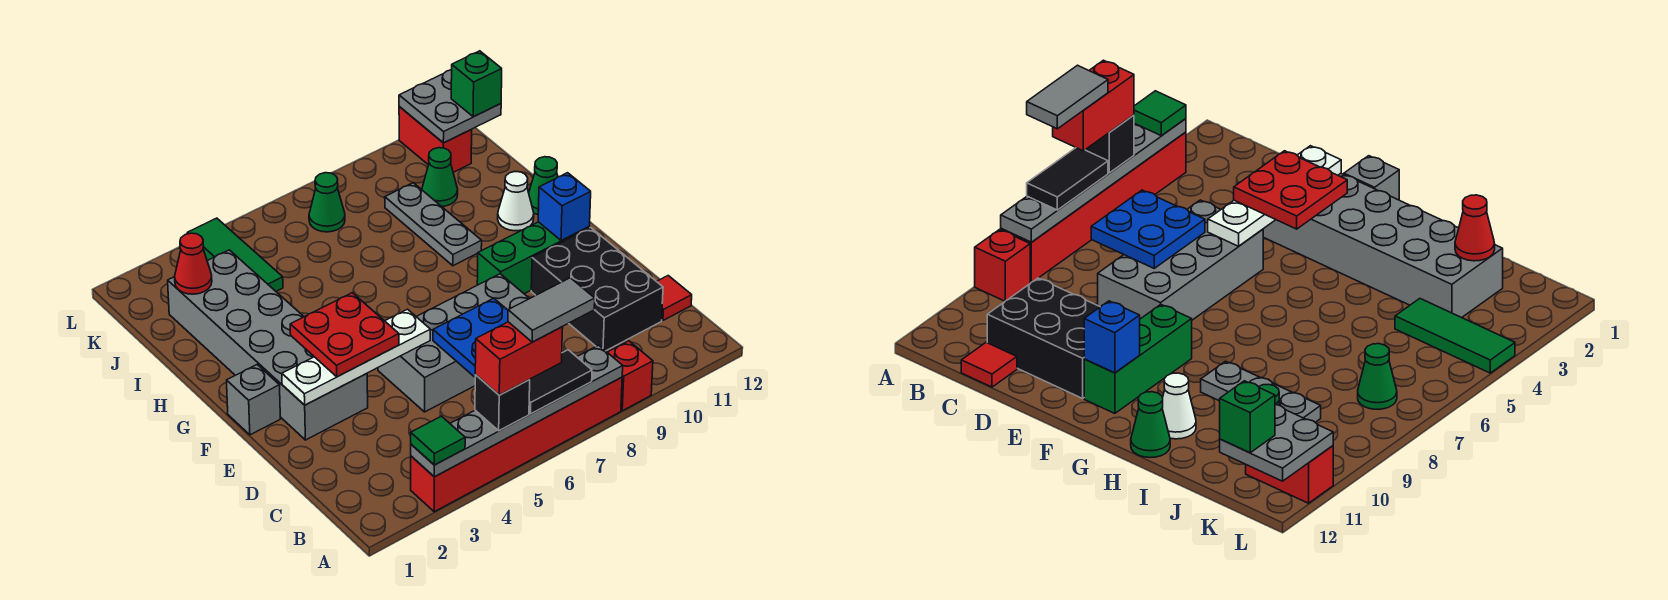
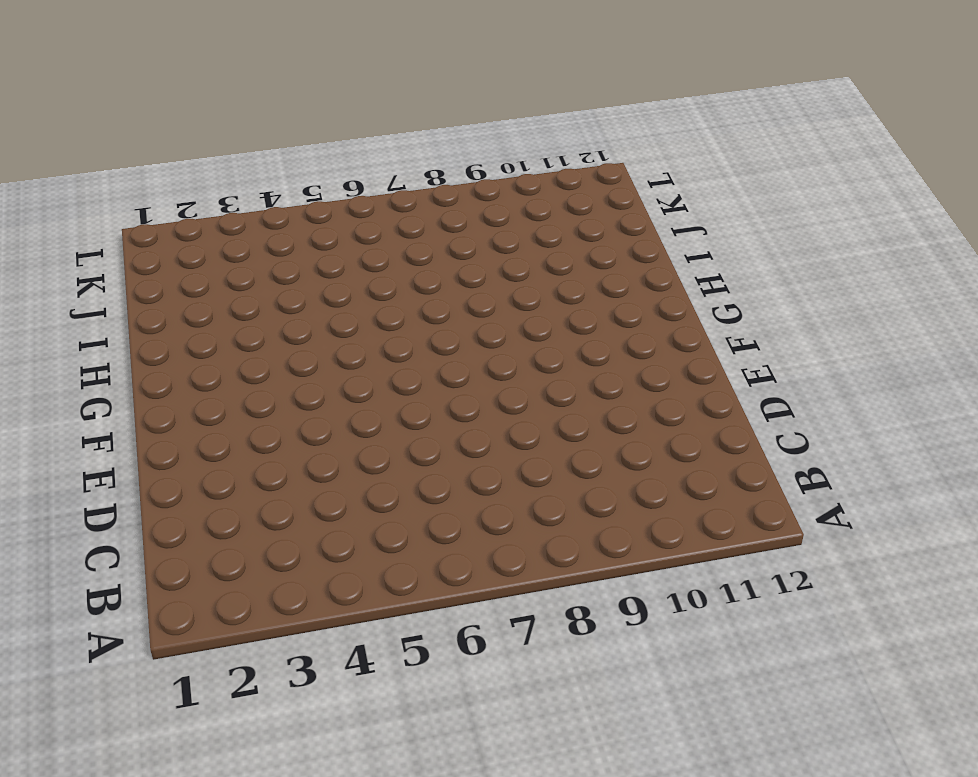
none -> red 1x6 brick [411,377,622,512]
none -> red 1x1 brick [607,341,653,411]
none -> black 2x3 brick [531,228,663,351]

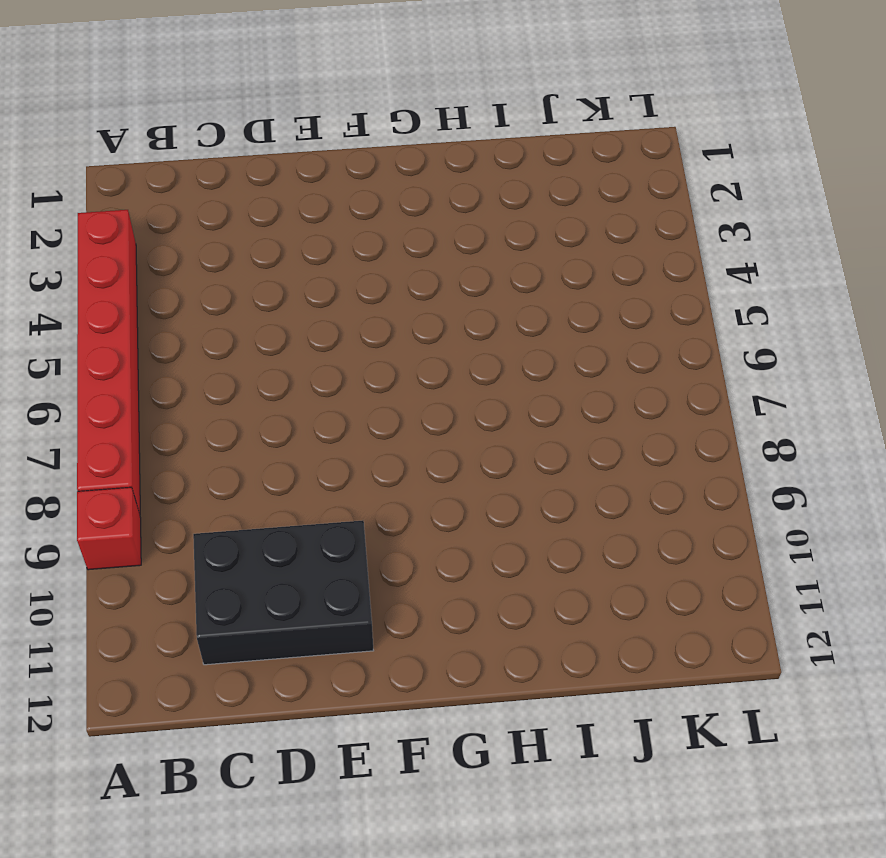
none -> red 1x1 tile [656,276,692,320]
none -> grey 2x4 brick [378,274,529,412]
none -> grey 2x6 brick [168,250,368,440]

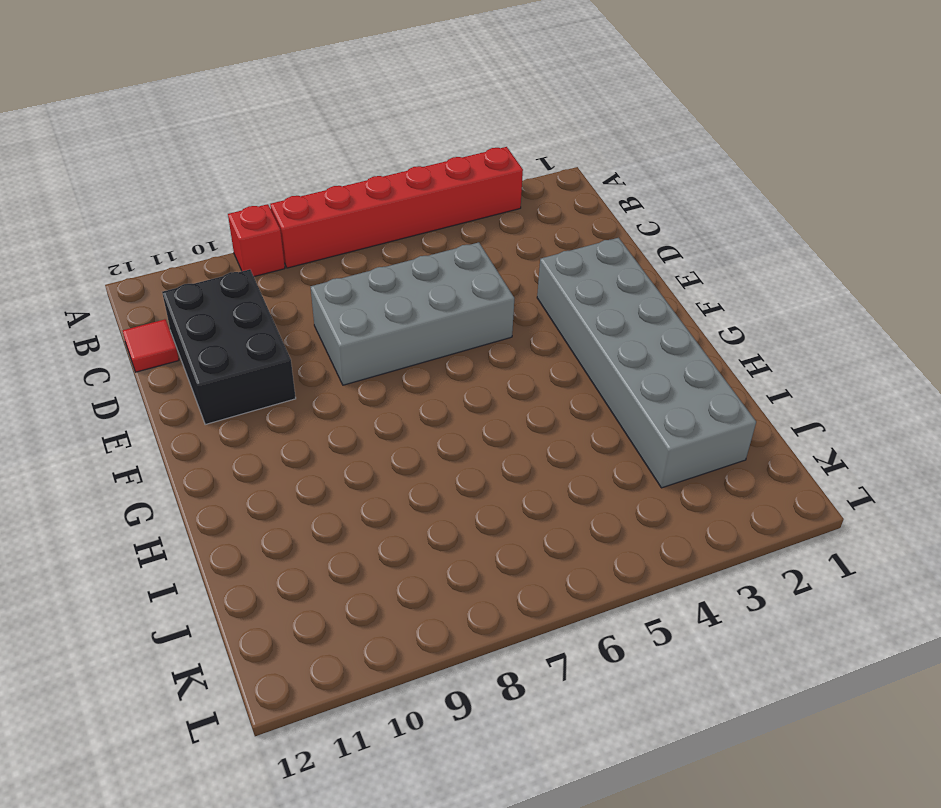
none -> grey 1x1 brick [227,365,280,435]
none -> green 1x3 brick [477,222,590,294]
none -> grey 1x3 plate [385,183,482,266]

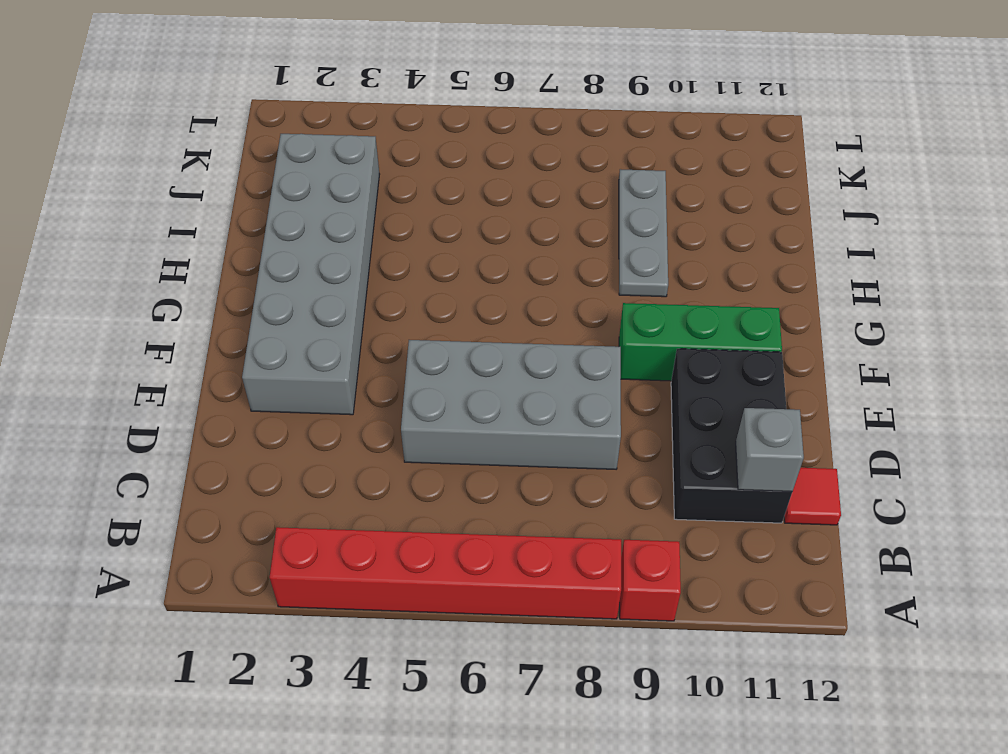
grey 1x1 brick [736,408,804,492] -> grey 1x1 brick moved to [227,365,280,435]
none -> white 1x1 cone [498,172,534,231]
none -> green 1x1 cone [529,157,558,215]
none -> green 1x3 tile [187,218,283,291]

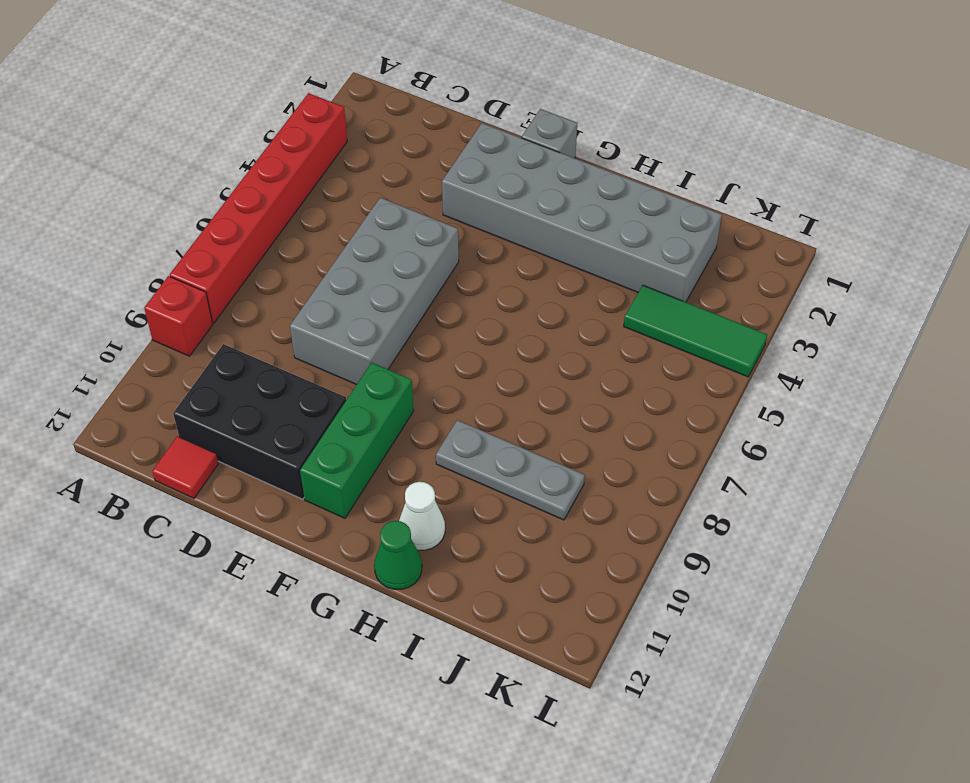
none -> green 1x1 cone [422,148,458,206]
none -> green 1x1 cone [309,173,345,232]
none -> red 1x2 brick [399,107,472,172]

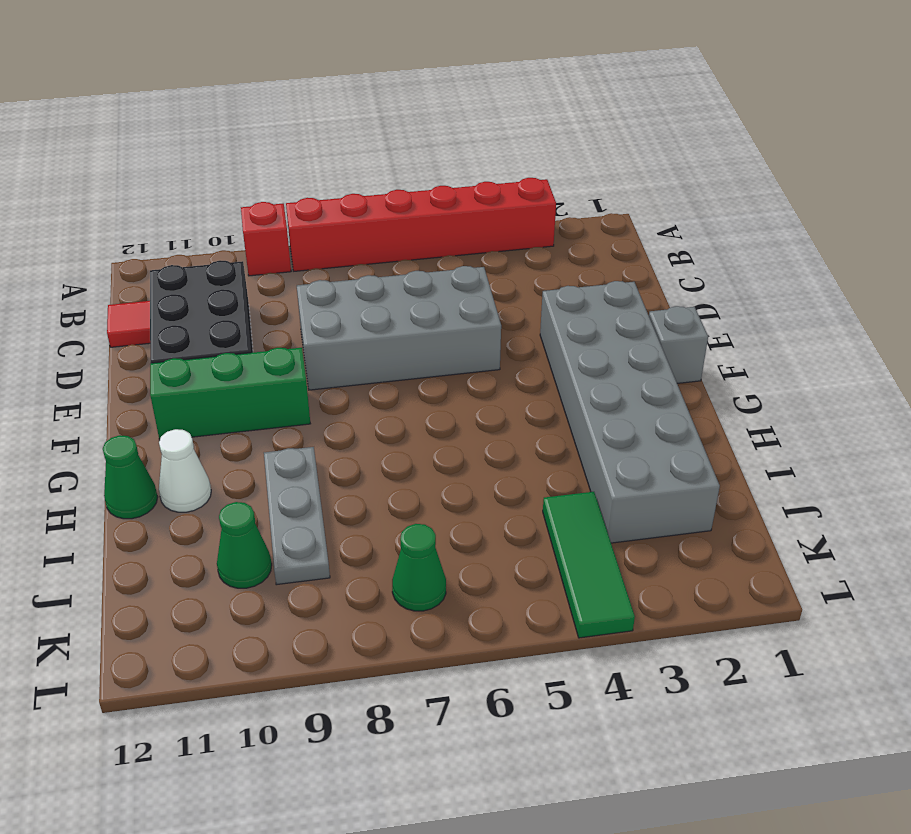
none -> red 1x2 brick [399,107,472,172]
none -> grey 1x6 plate [411,345,623,477]
none -> blue 2x2 plate [433,298,508,377]

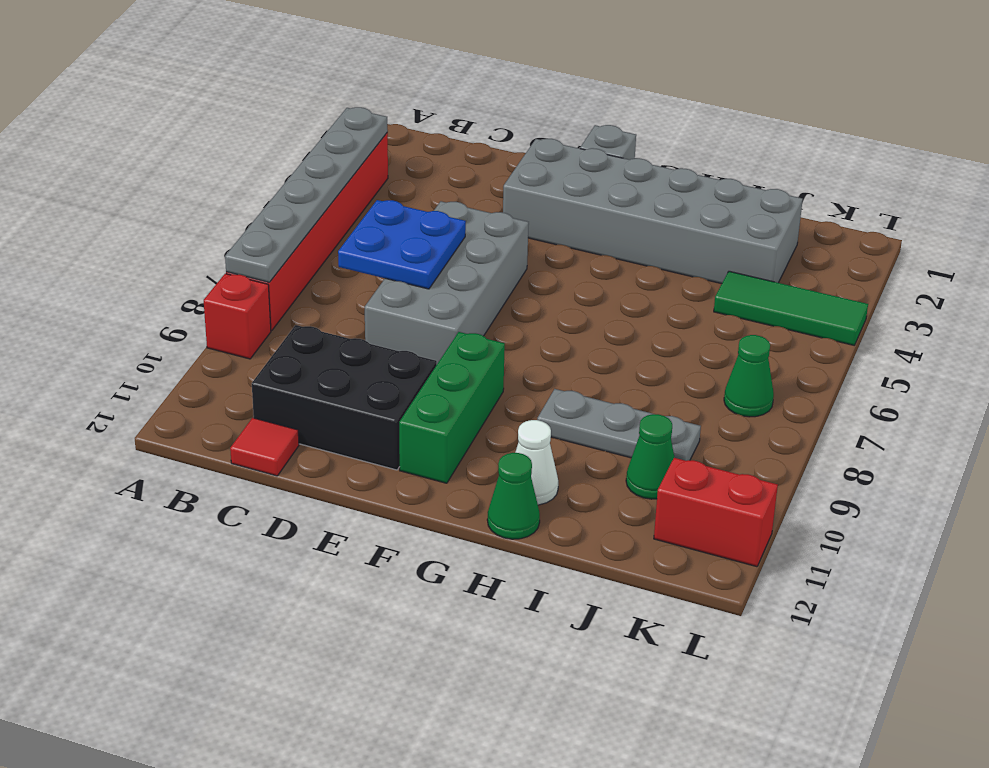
none -> white 1x4 plate [282,309,430,405]
none -> blue 1x1 brick [538,173,591,241]
none -> red 1x1 cone [175,233,212,294]

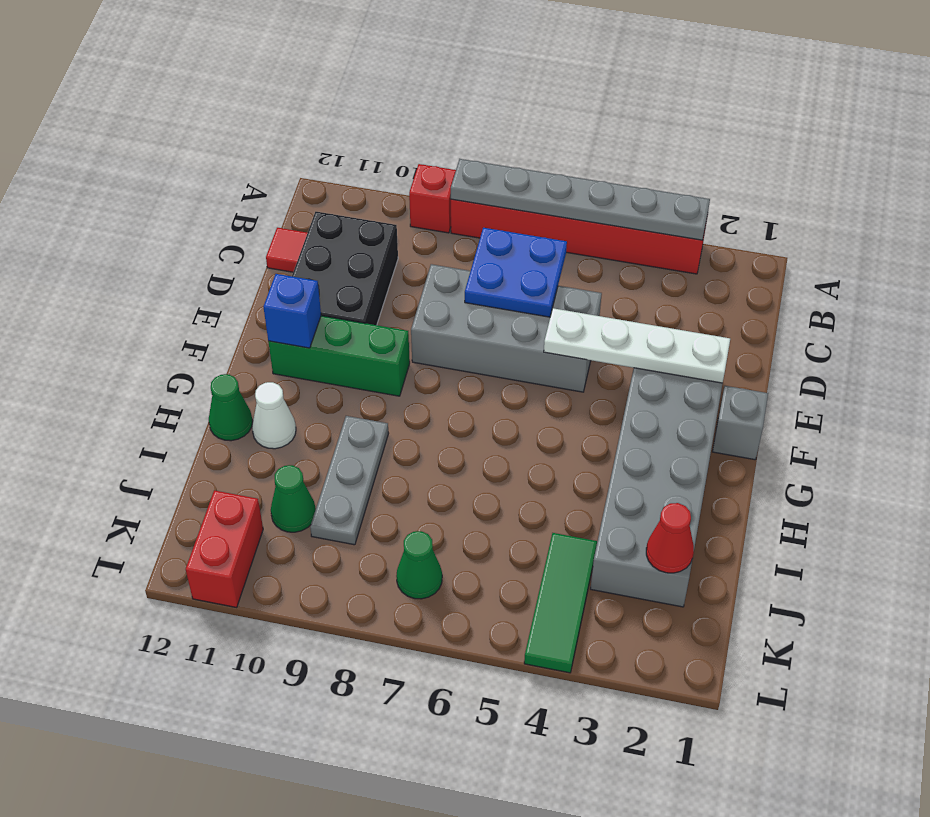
none -> grey 2x2 plate [399,70,501,143]
none -> green 1x1 tile [411,416,465,465]
none -> black 1x1 brick [475,375,530,431]

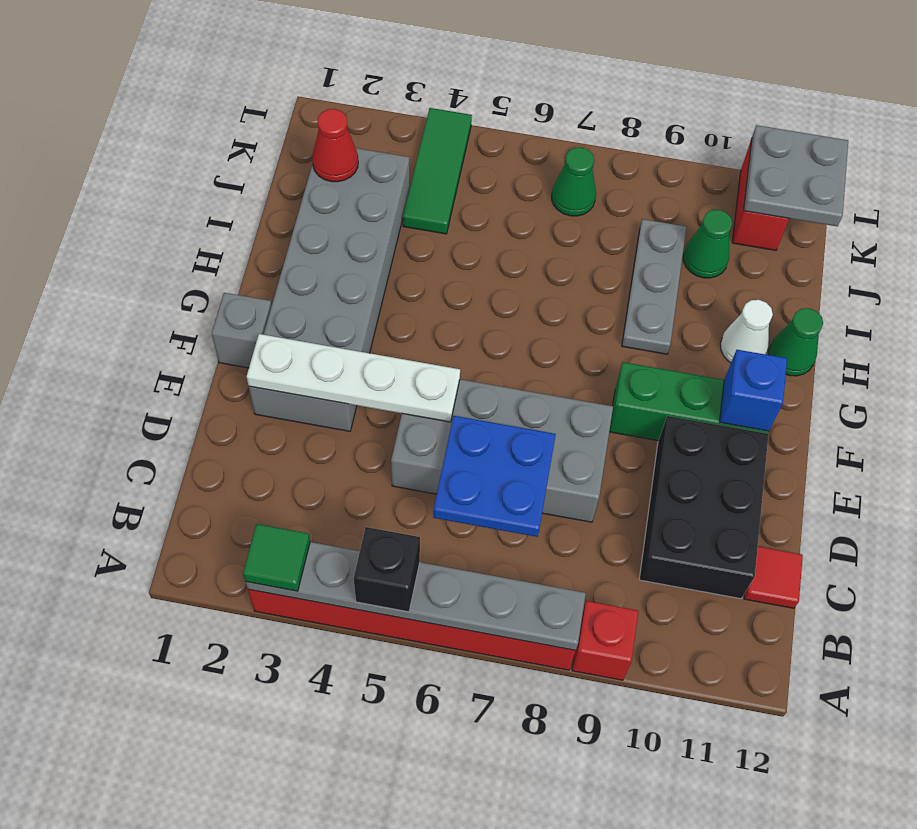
none -> black 1x2 tile [529,350,592,414]
none -> red 2x2 plate [290,293,399,377]
none -> green 1x1 brick [451,51,502,117]

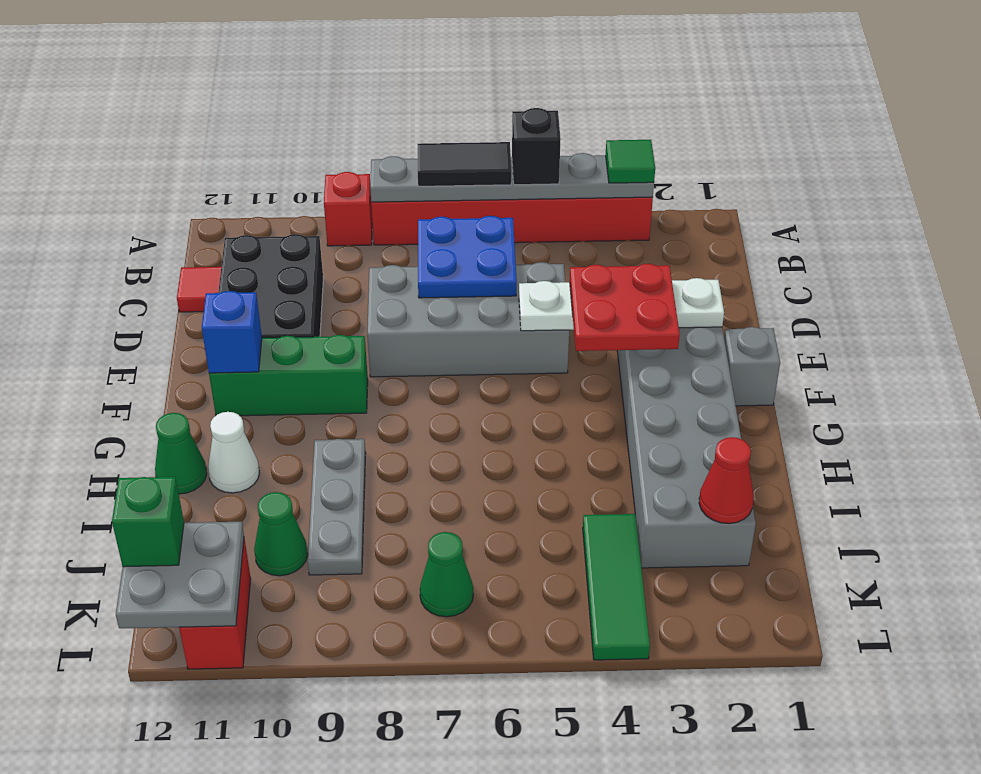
none -> red 1x2 brick [475,322,563,395]
none -> grey 1x2 tile [508,278,595,342]

